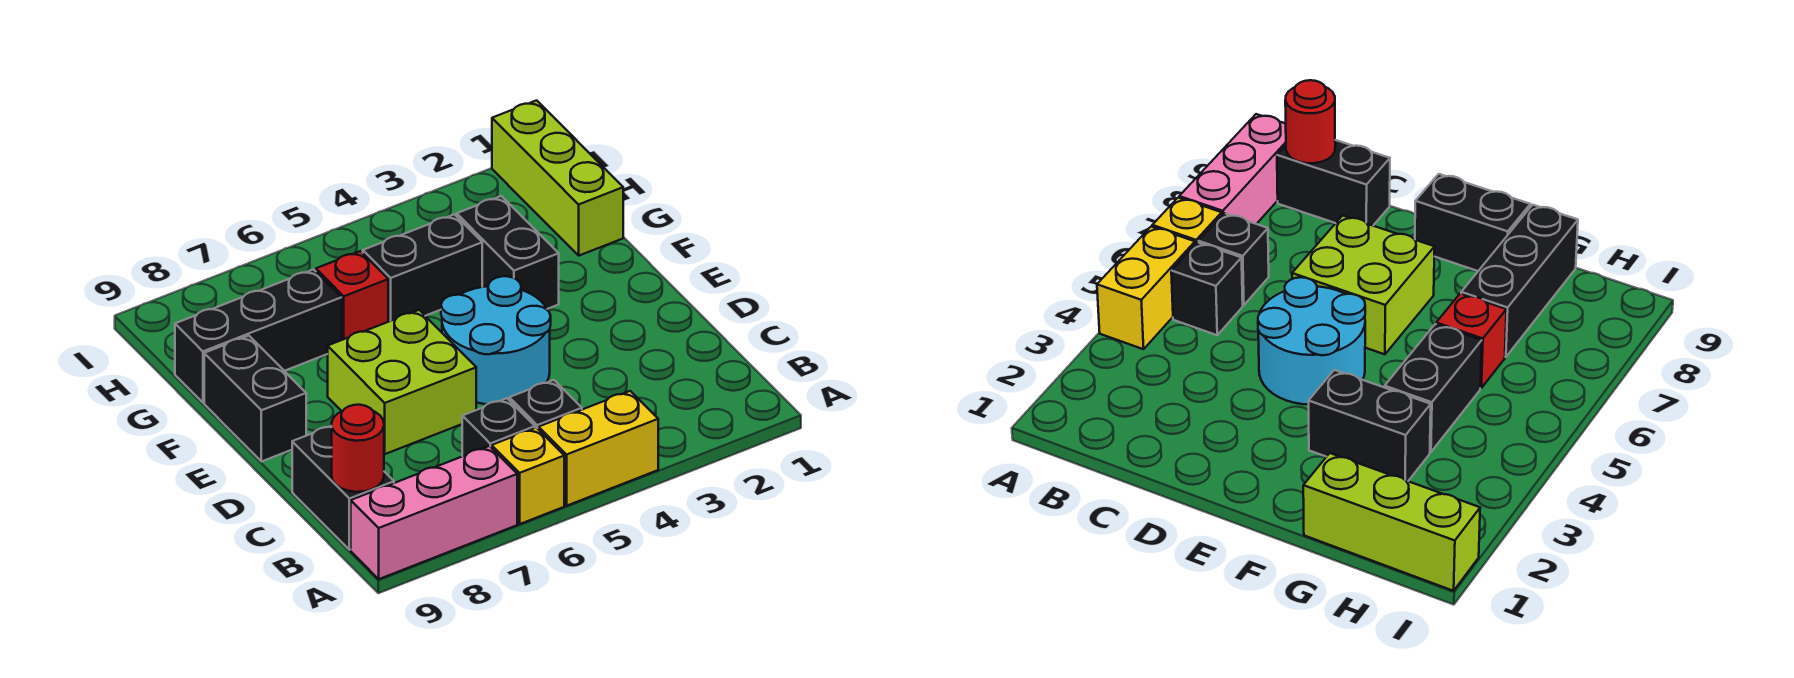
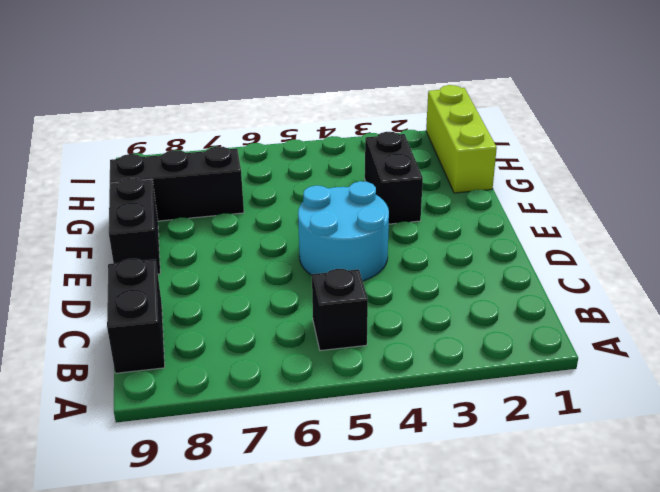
none -> yellow 1x2 brick [539,391,658,506]
none -> yellow 1x1 brick [492,428,564,524]
none -> pink 1x3 brick [351,446,517,579]

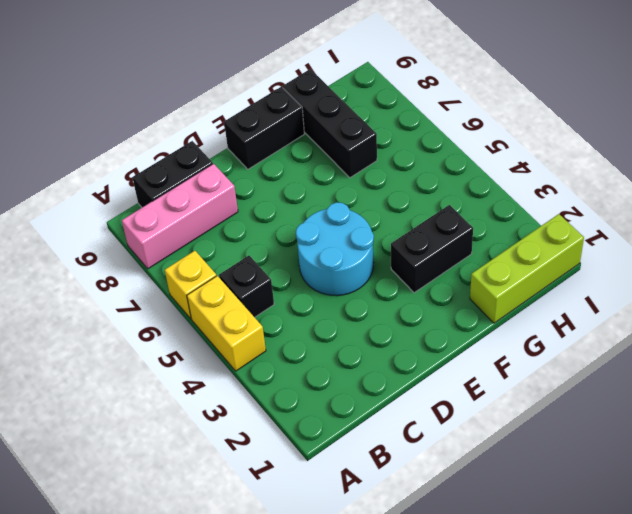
pink 1x3 brick [122,164,238,269] -> pink 1x3 brick turned to [351,446,517,579]
none -> black 1x1 brick [462,398,535,456]
none -> lime 2x2 brick [328,310,476,454]
none -> black 1x2 brick [363,214,482,322]

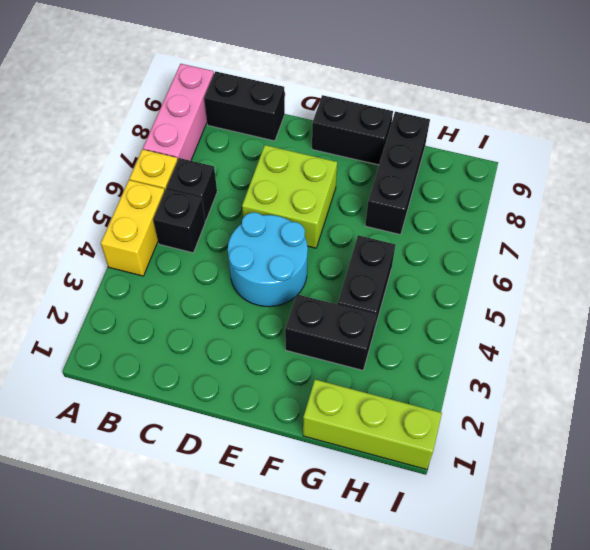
none -> red 1x1 brick [316,251,388,340]
none -> red 1x1 round brick [332,405,384,492]

